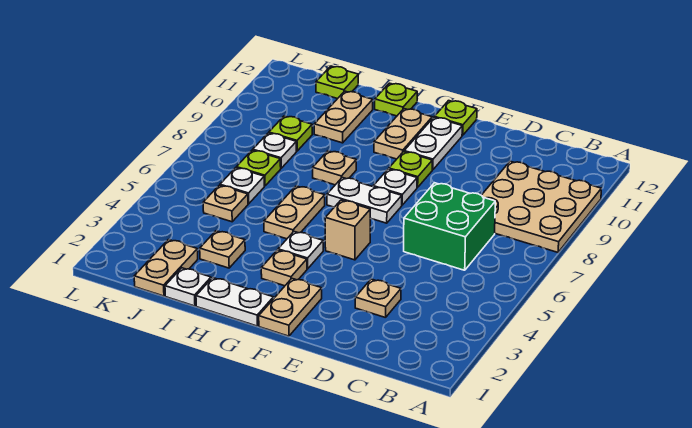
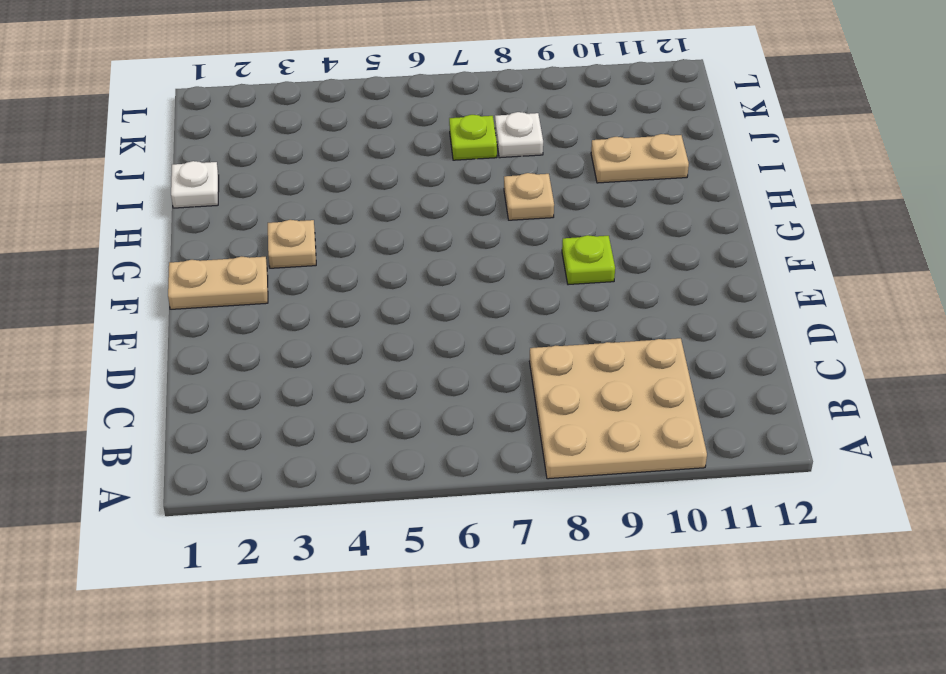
none -> green 2x2 brick [404,183,495,270]
none -> tan 1x1 plate [355,279,401,318]
none -> tan 1x1 brick [325,200,370,260]

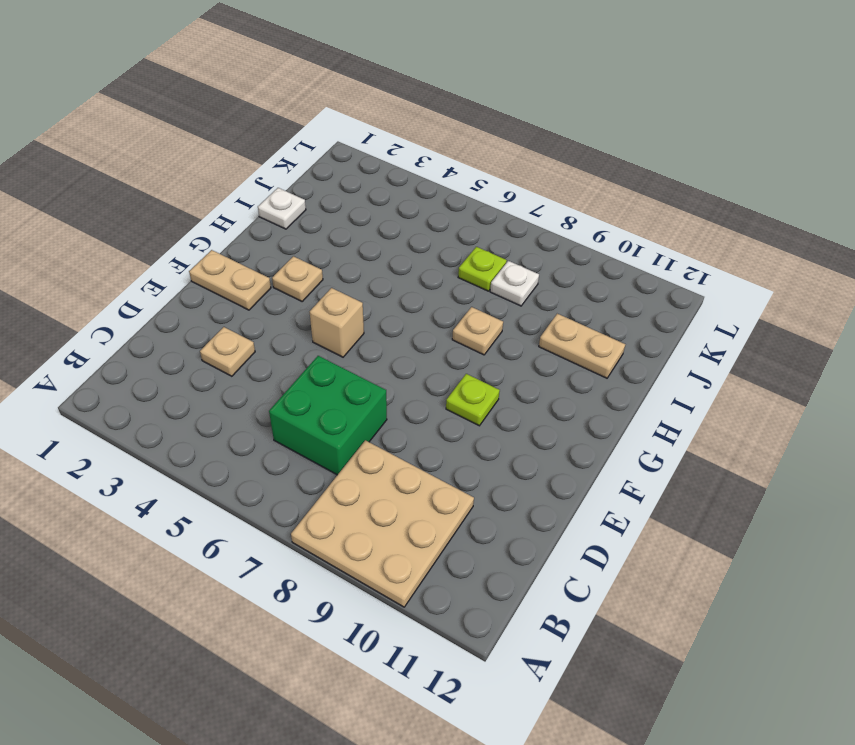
none -> white 1x2 plate [327,177,402,223]
none -> white 1x1 plate [373,169,417,205]
none -> white 1x2 plate [404,117,462,170]

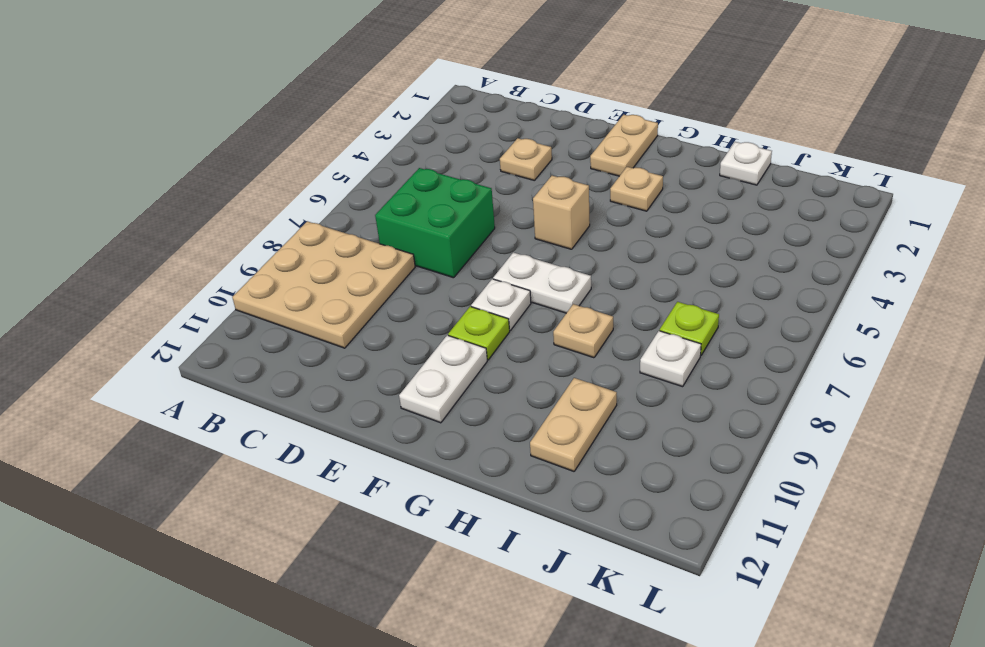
none -> lime 1x1 plate [435,101,477,135]
none -> white 1x2 plate [196,278,273,326]
none -> white 1x1 plate [278,232,323,269]

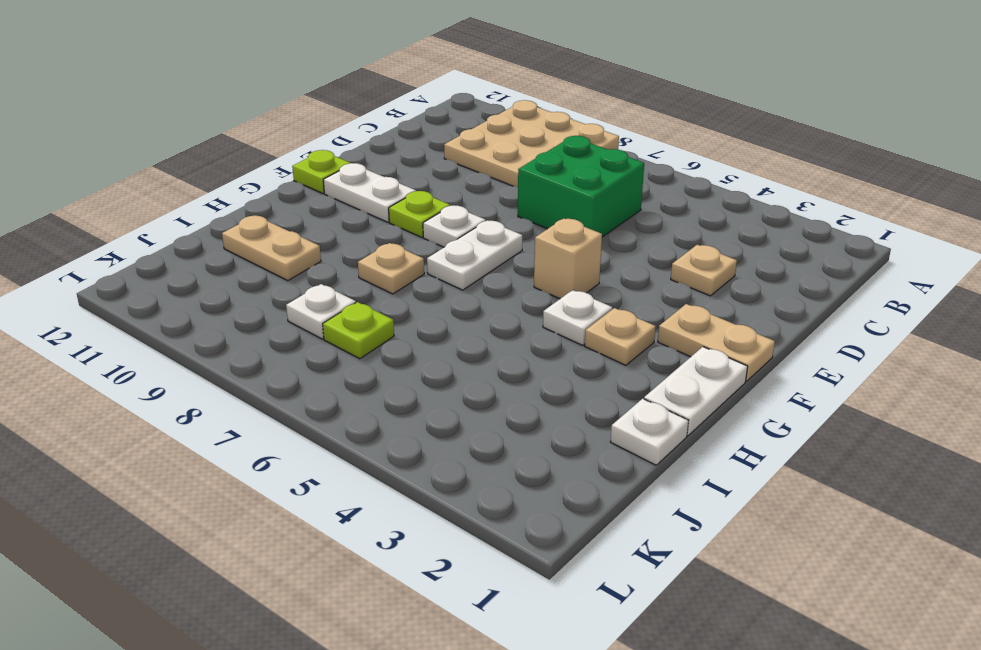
none -> tan 1x2 plate [374,109,432,159]
none -> tan 1x2 plate [264,186,325,239]
none -> lime 1x1 plate [375,83,417,116]

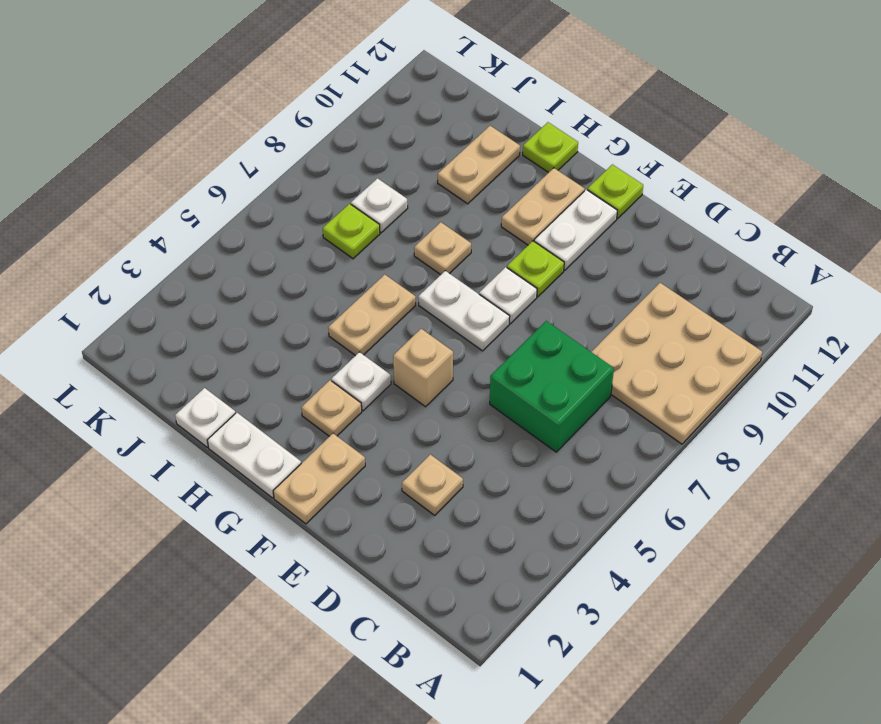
none -> tan 1x1 plate [200,231,245,268]
none -> tan 1x2 plate [134,240,198,296]
none -> tan 1x1 plate [203,185,248,222]

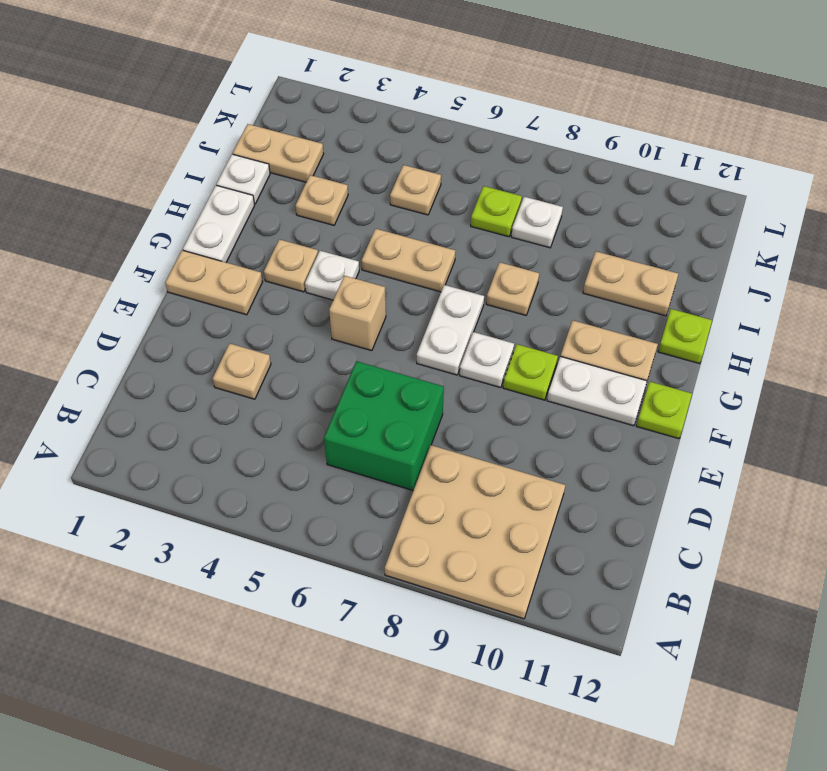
none -> white 1x1 plate [220,168,264,204]
none -> lime 1x1 plate [269,116,312,151]
none -> lime 1x1 plate [316,66,358,99]

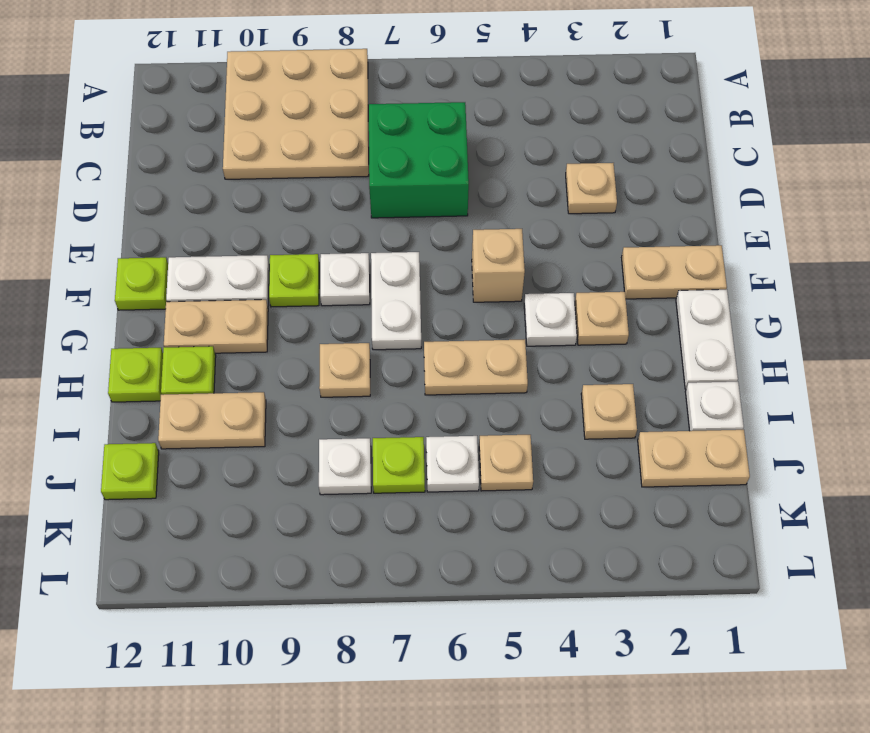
lime 1x1 plate [161,346,216,395] -> lime 1x1 plate moved to [269,116,312,151]

